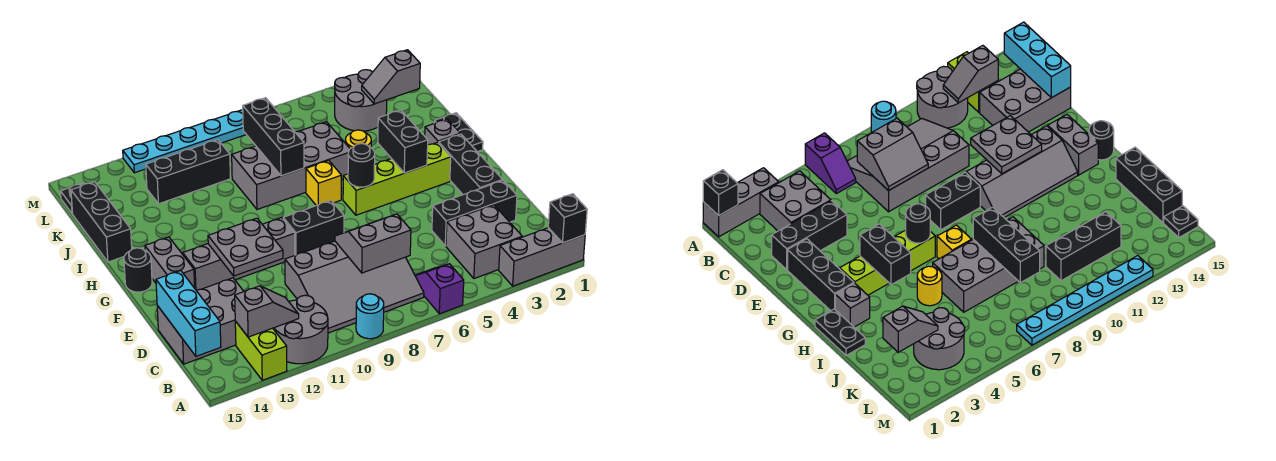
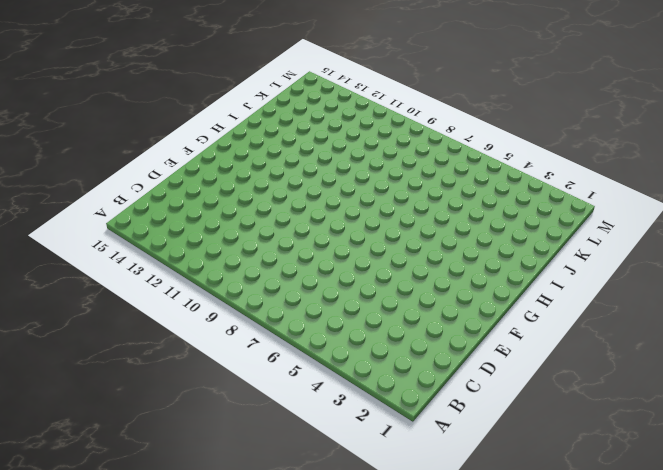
none -> grey 1x3 brick [499,228,585,286]
none -> purple 1x2 slope [415,264,464,314]
none -> cyan 1x1 round brick [356,294,384,339]
none -> grey 2x2 round brick [273,295,328,364]

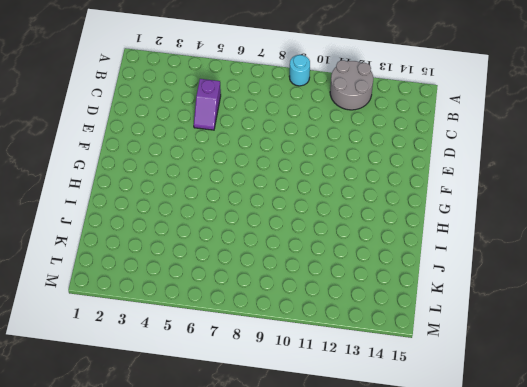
purple 1x2 slope [194,79,221,130] -> purple 1x2 slope moved to [415,264,464,314]
none -> grey 1x3 brick [499,228,585,286]
none -> lime 1x2 brick [235,321,287,380]
none -> grey 2x2 brick [446,205,522,279]
none -> grey 3x4 slope [285,241,424,333]

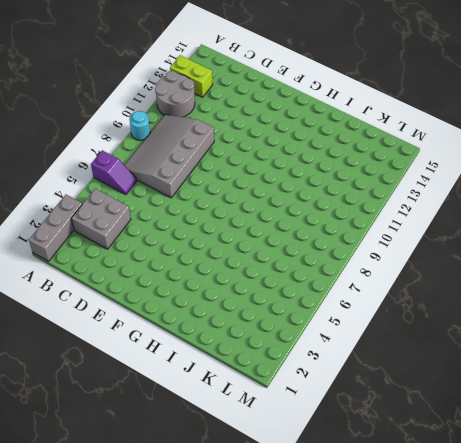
none -> grey 2x3 brick [157,278,244,364]
none -> black 1x3 brick [432,180,517,246]
none -> black 1x3 brick [439,134,503,195]
none -> black 1x2 brick [283,201,344,255]

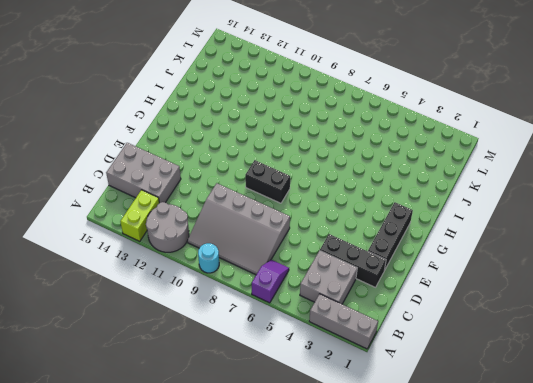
none -> grey 2x4 slope [182,217,295,290]
none -> grey 1x2 brick [145,237,195,288]
none -> lime 1x4 brick [343,142,451,215]
none -> black 1x1 round brick [124,248,152,292]

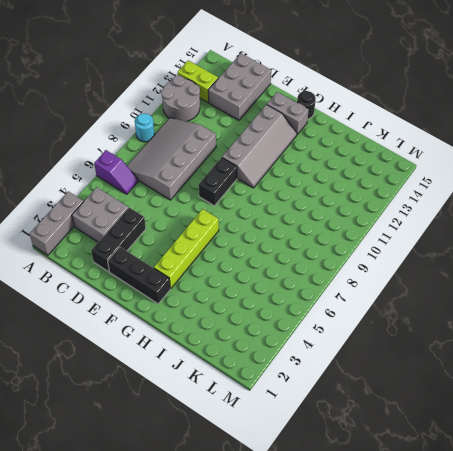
none -> black 1x2 plate [434,113,483,152]
none -> grey 1x1 brick [425,119,460,145]
none -> yellow 1x1 brick [306,161,341,206]
none -> yellow 1x1 round brick [345,130,371,149]

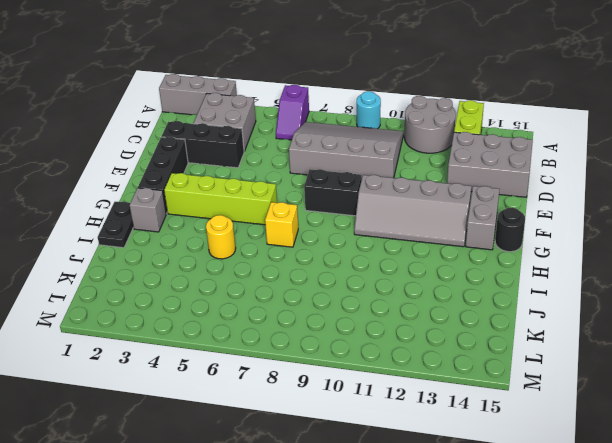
none -> grey 2x4 brick [232,122,350,209]
none -> black 1x3 brick [71,182,132,262]
none -> grey 2x2 round brick [335,70,387,131]
none -> black 1x3 brick [146,140,230,204]

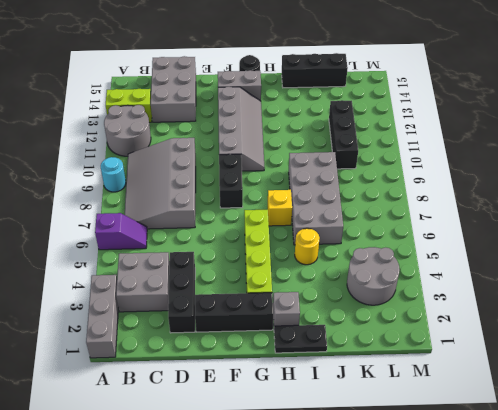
none -> black 1x1 plate [60,183,85,214]
none -> cyan 1x6 plate [123,110,246,173]
none -> black 1x1 brick [548,194,587,243]
none -> grey 1x2 slope [235,286,299,337]

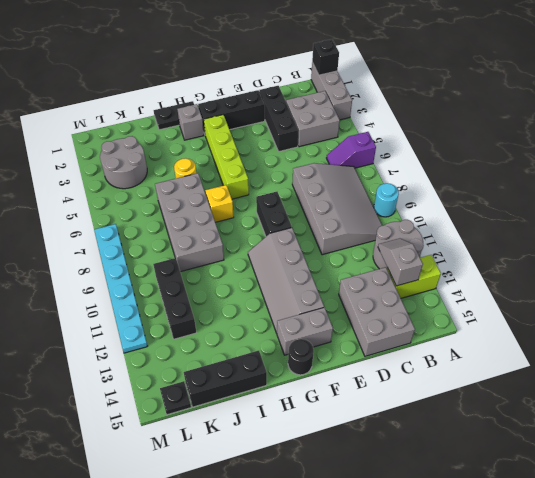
none -> cyan 1x3 brick [156,271,221,356]
none -> grey 2x2 slope [335,214,411,273]
none -> grey 2x2 plate [208,218,283,276]
none -> black 1x2 brick [378,110,428,173]

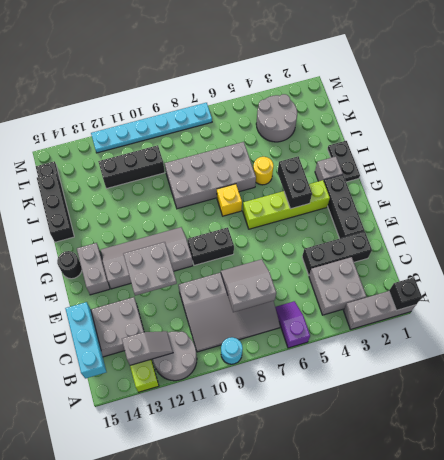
none -> black 1x1 round brick [348,144,375,187]
none -> black 1x3 brick [243,98,304,176]
none -> grey 1x2 slope [362,50,420,104]

